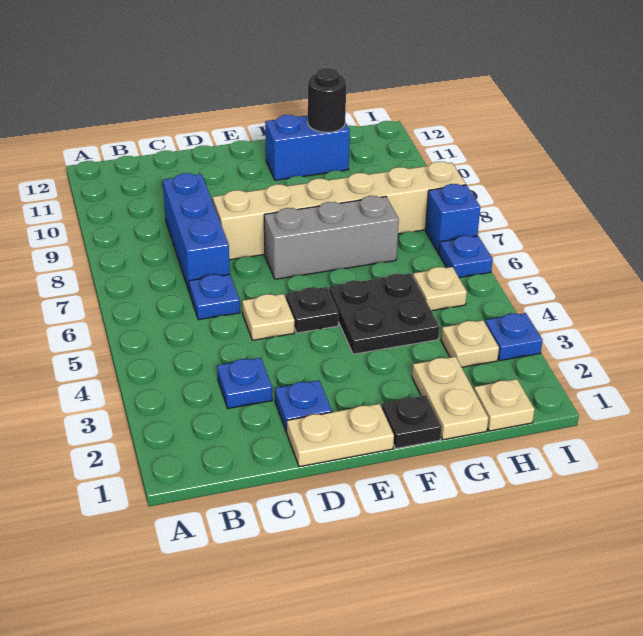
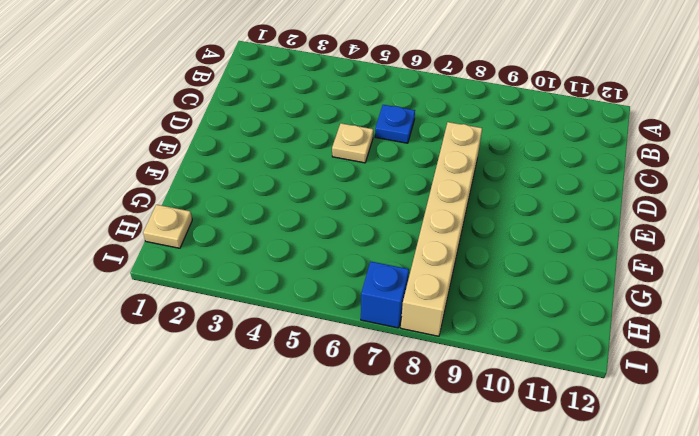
none -> blue 1x1 plate [217,358,272,408]
none -> blue 1x3 brick [163,173,230,293]
none -> tan 1x2 plate [287,404,394,467]

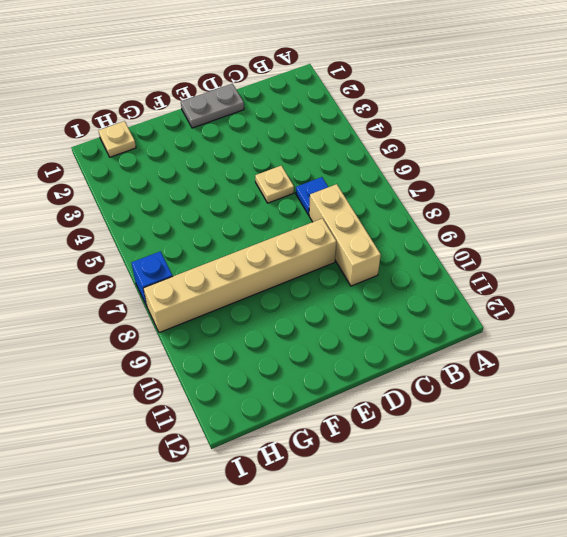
tan 1x3 brick [309,184,381,286] -> blue 1x3 brick [163,173,230,293]
grey 1x2 plate [181,84,244,128] -> tan 1x2 plate [287,404,394,467]
none -> blue 1x1 plate [217,358,272,408]
none -> blue 1x1 plate [275,380,332,433]
none -> black 1x1 plate [286,287,338,333]

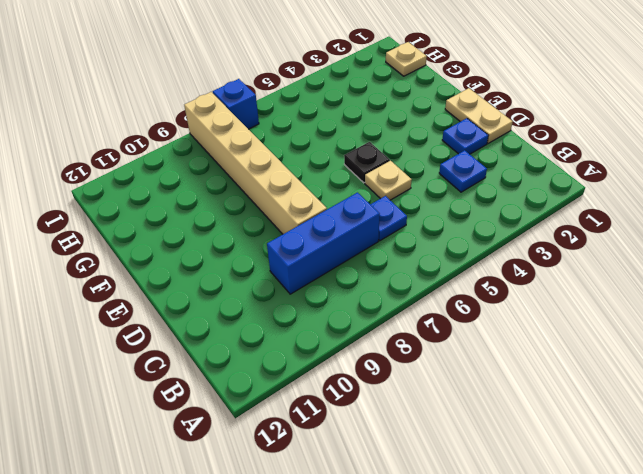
none -> grey 1x3 brick [264,196,399,279]
none -> black 1x1 plate [382,395,442,448]
none -> black 2x2 plate [329,274,439,354]

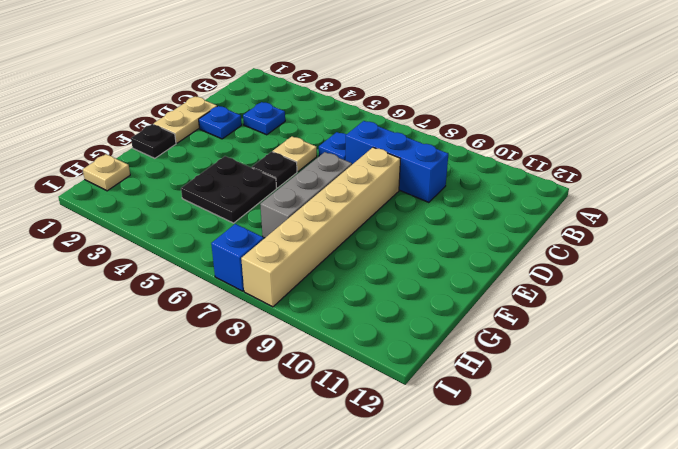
none -> blue 1x2 brick [265,115,350,180]
none -> tan 1x2 plate [412,357,488,440]
none -> tan 1x1 plate [441,320,499,367]

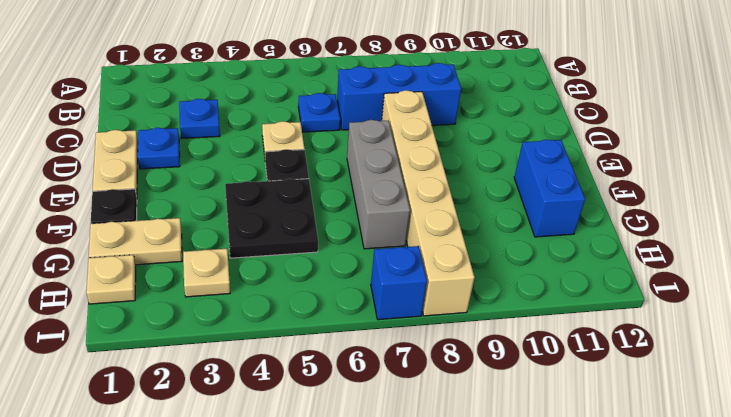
none -> tan 1x1 plate [413,267,467,311]
none -> blue 1x1 plate [485,313,542,361]
none -> blue 1x1 plate [439,236,493,278]

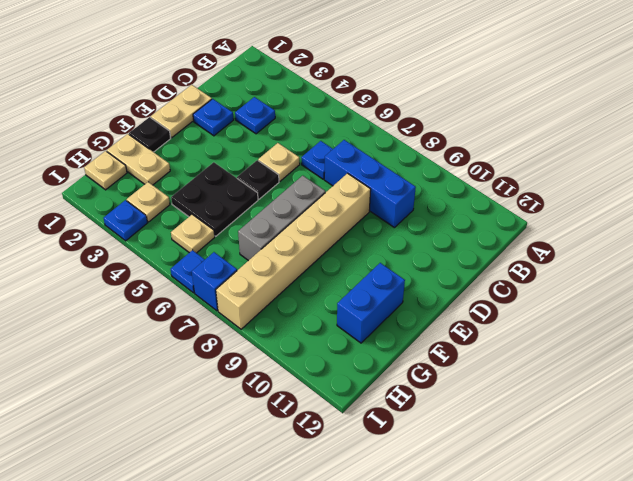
none -> black 1x1 round brick [308,68,346,132]

